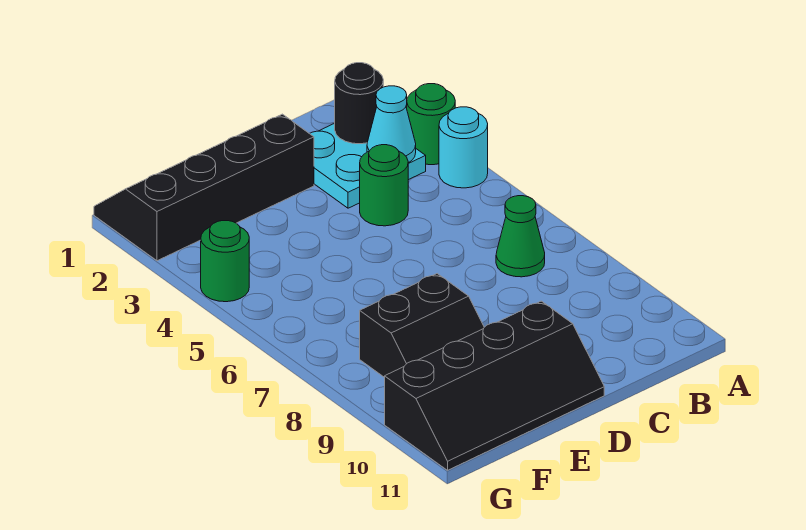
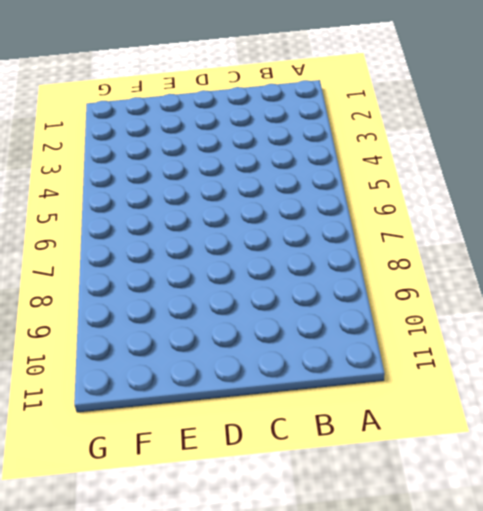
none -> green 1x1 round brick [407,84,455,165]
none -> cyan 1x1 round brick [439,107,488,188]

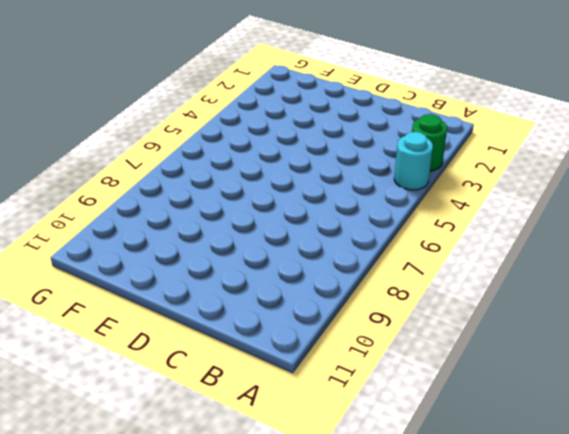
none -> cyan 2x2 plate [309,123,426,208]
none -> green 1x1 cone [496,196,545,277]

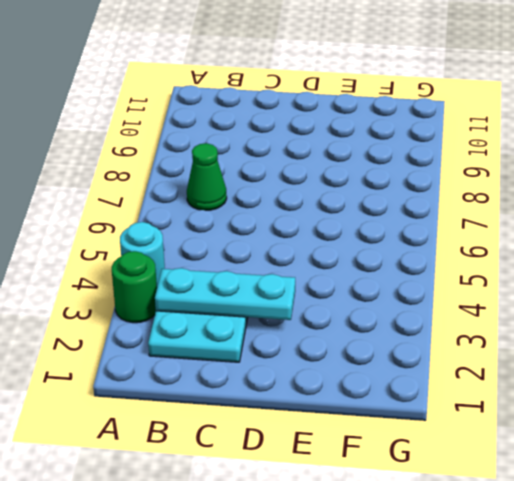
cyan 1x3 plate [155,268,295,320] -> cyan 1x1 cone [367,86,416,163]
none -> green 1x1 round brick [360,145,408,226]
none -> black 2x4 slope [94,114,314,261]

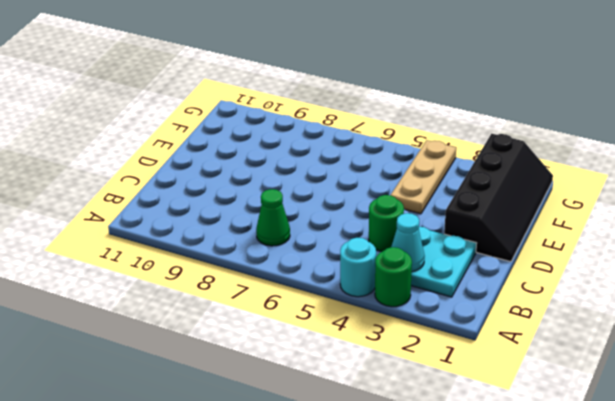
tan 1x3 plate [391,140,456,214] -> green 1x1 round brick [201,221,249,302]
none -> black 2x4 slope [385,301,604,470]
none -> black 2x2 slope [360,274,484,378]

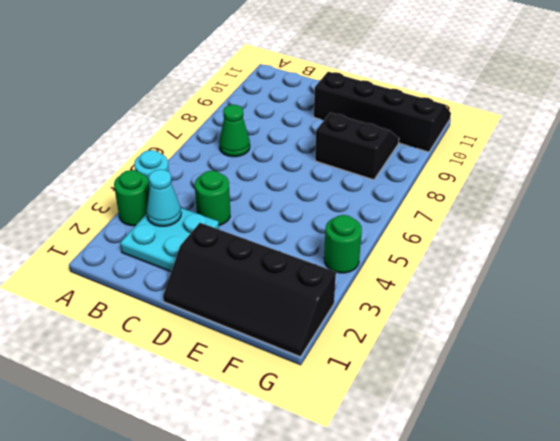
none -> black 1x1 round brick [335,63,383,144]

